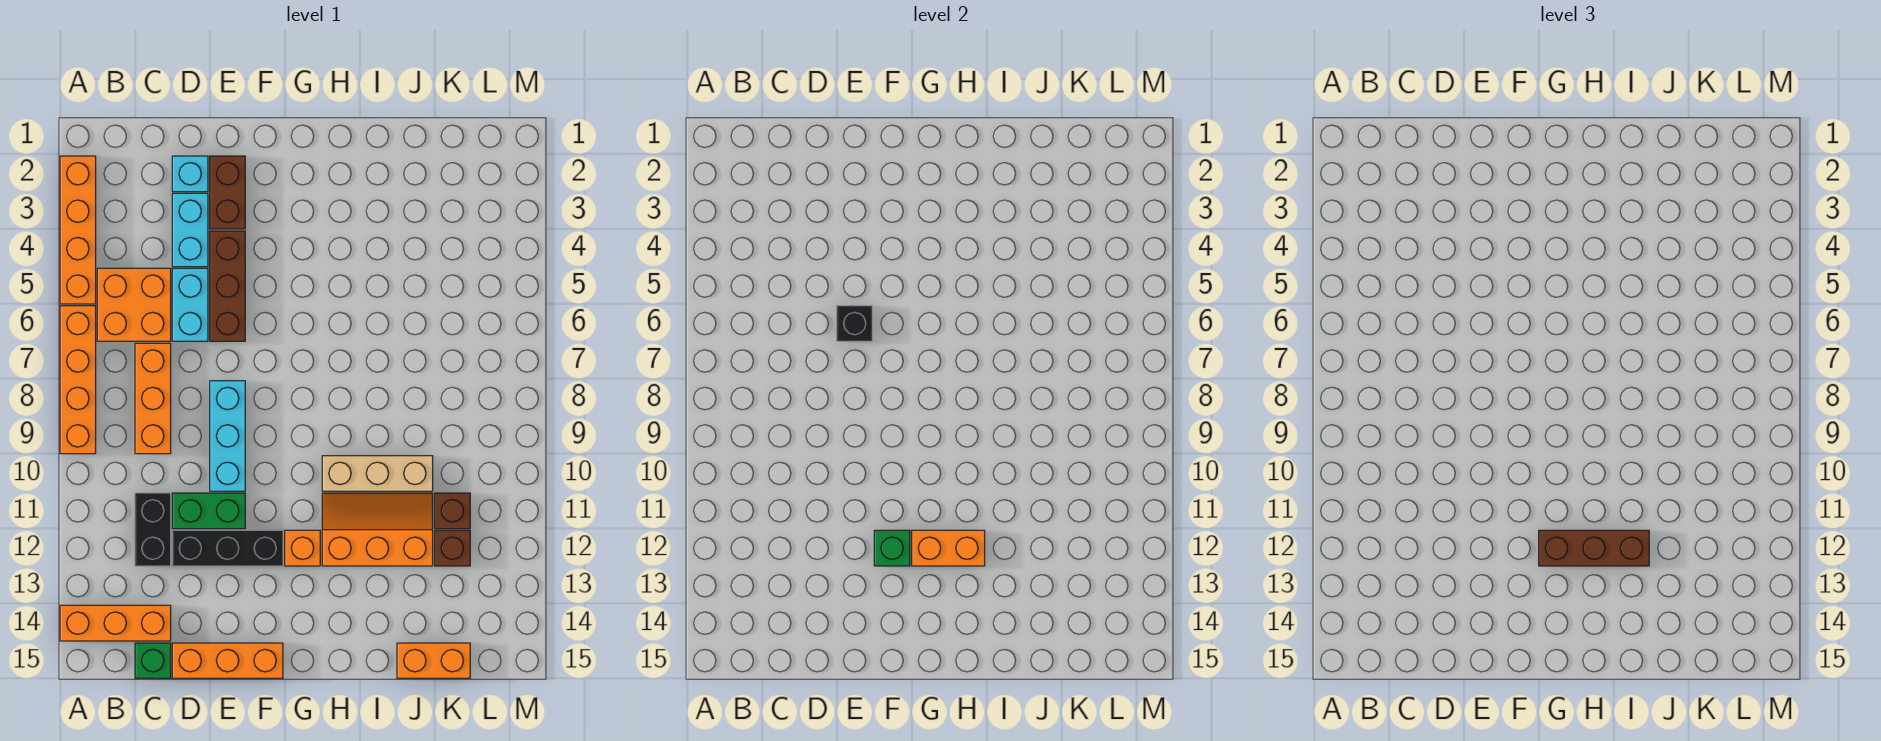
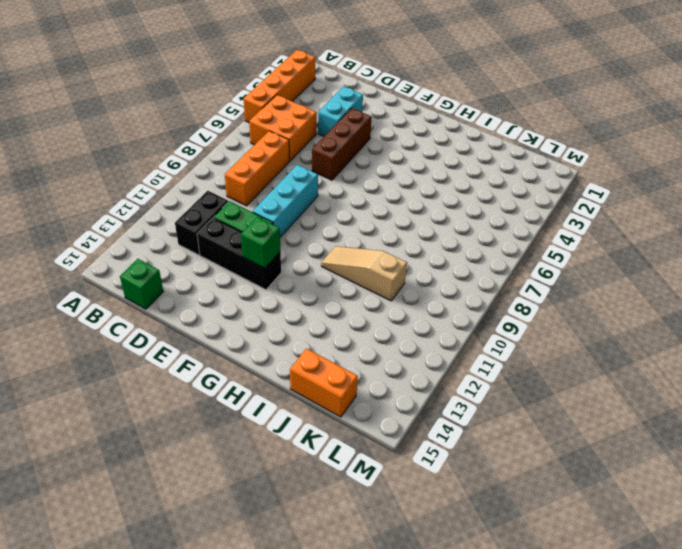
tan 1x3 slope [321,246,407,301] -> tan 1x3 brick [322,456,433,491]
none -> orange 1x4 brick [60,306,96,454]
none -> orange 1x3 brick [60,605,171,641]
none -> cyan 1x1 brick [172,156,208,192]

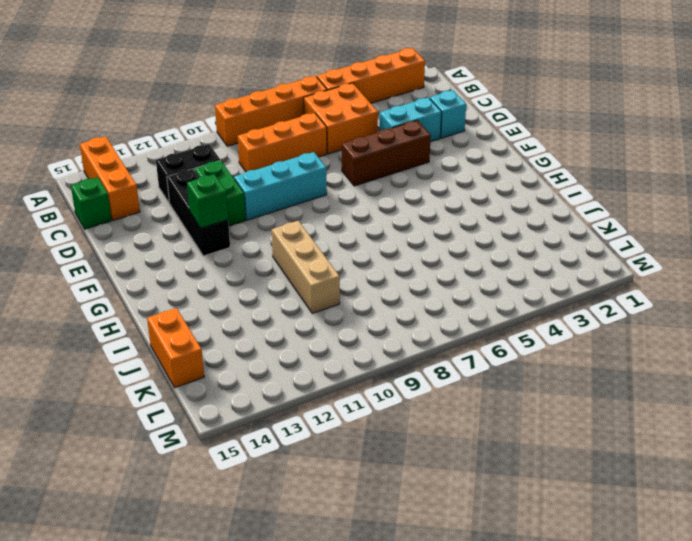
none -> cyan 1x2 brick [172,268,208,341]
none -> orange 1x3 brick [172,643,283,678]
none -> brown 1x2 brick [210,156,245,229]

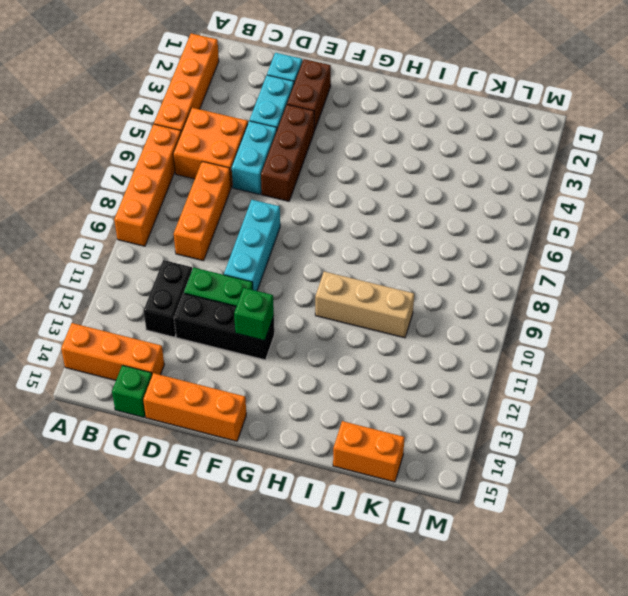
none -> orange 1x1 brick [285,530,320,566]
none -> orange 2x3 slope [322,493,433,566]
none -> brown 1x1 brick [435,493,470,529]

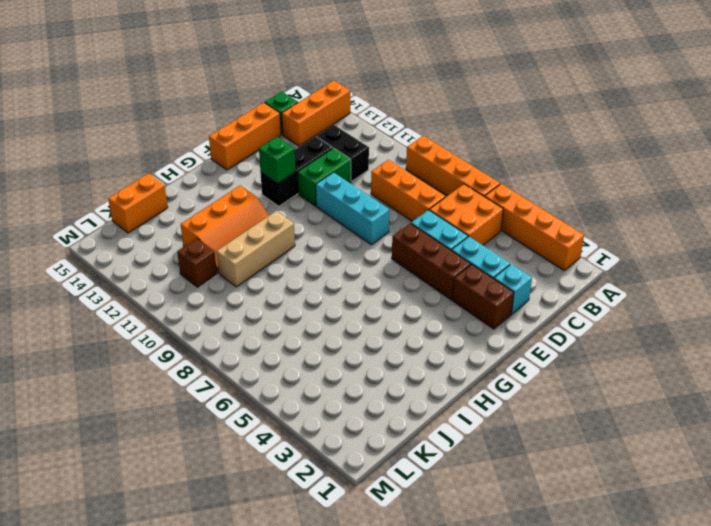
none -> orange 1x1 brick [285,530,320,566]
none -> brown 1x1 brick [435,530,470,566]
none -> black 1x1 brick [837,306,872,341]

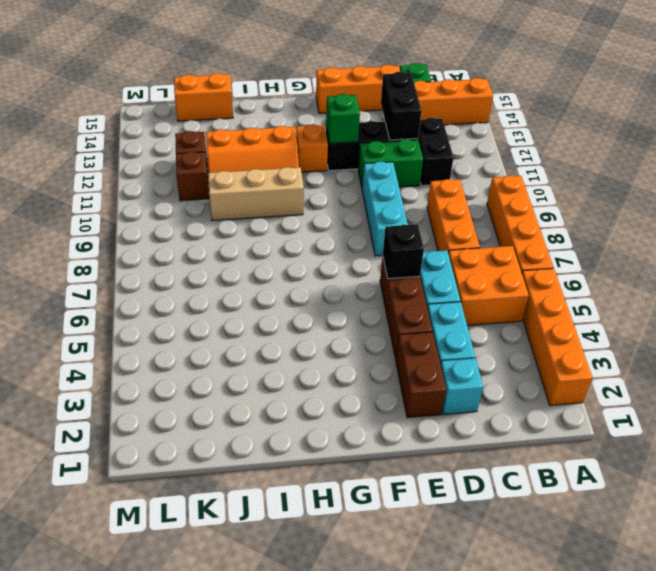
black 1x2 brick [381,72,421,140] -> none
none -> orange 1x2 brick [912,530,985,566]
none -> brown 1x3 brick [1539,530,1649,566]

